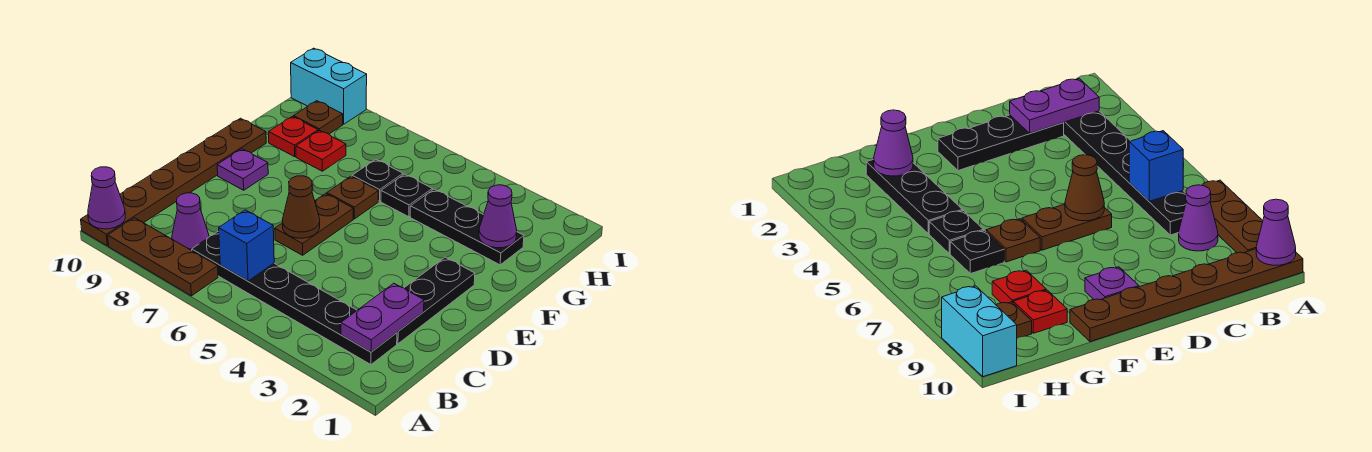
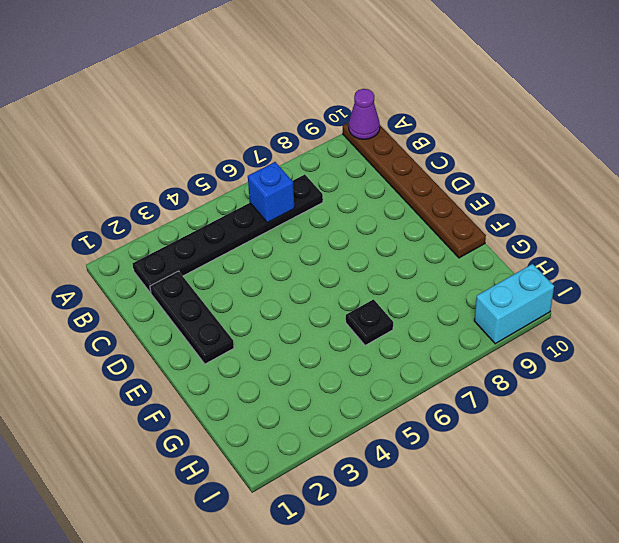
none -> brown 1x3 plate [108,218,218,296]
none -> purple 1x1 cone [172,193,209,250]
none -> brown 1x2 plate [275,194,353,255]

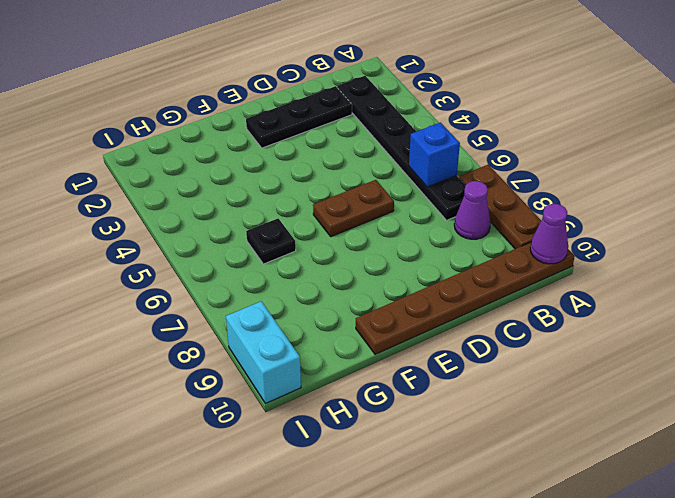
none -> purple 1x1 plate [217,149,268,190]
none -> brown 1x1 plate [327,176,378,219]
none -> black 1x3 plate [410,189,524,265]

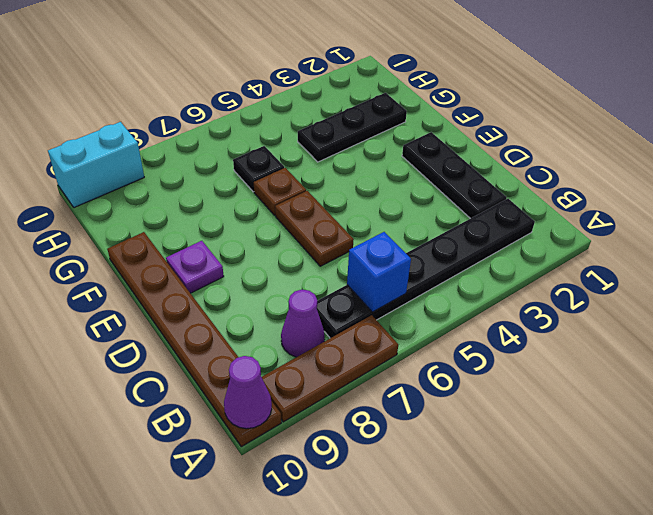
none -> black 1x1 plate [381,174,432,217]
none -> red 1x1 plate [296,130,346,171]
none -> red 1x1 plate [269,116,318,157]

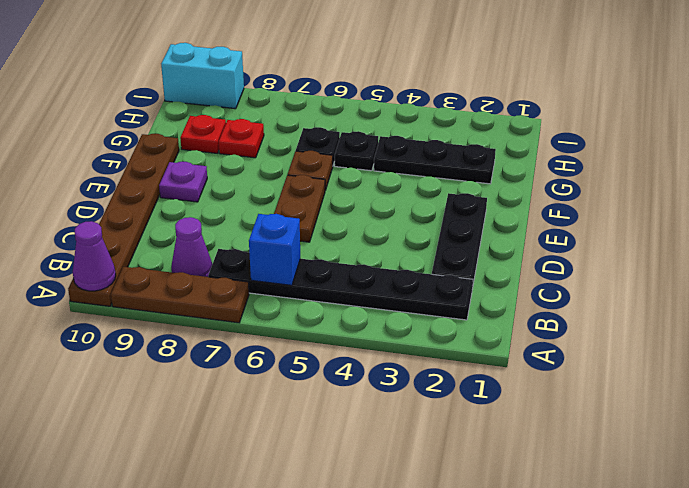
none -> brown 1x1 plate [293,101,343,134]
none -> purple 1x2 plate [341,283,424,352]
none -> brown 1x1 cone [282,176,320,238]

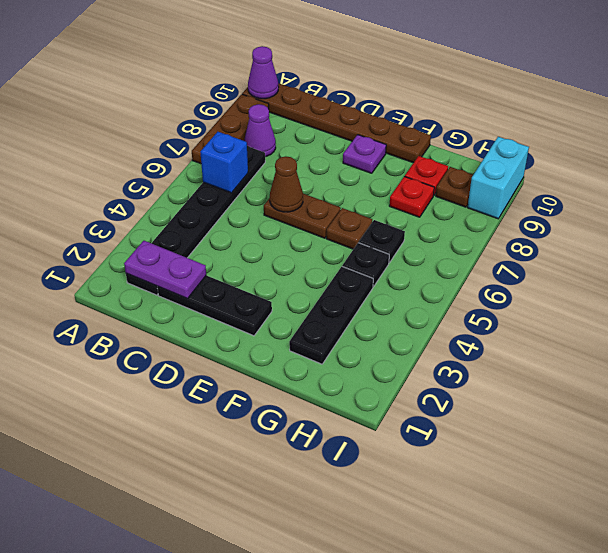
none -> purple 1x1 cone [479,185,517,248]

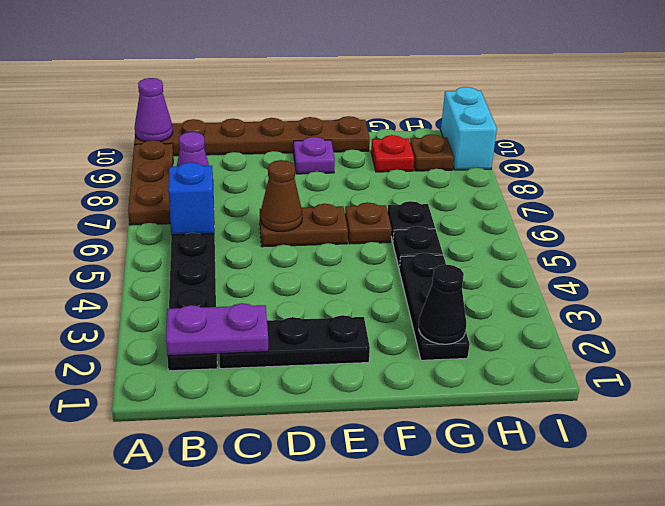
black 1x1 cone [419,265,466,344] -> purple 1x1 cone [479,185,517,248]
none -> red 1x1 plate [296,130,346,171]

